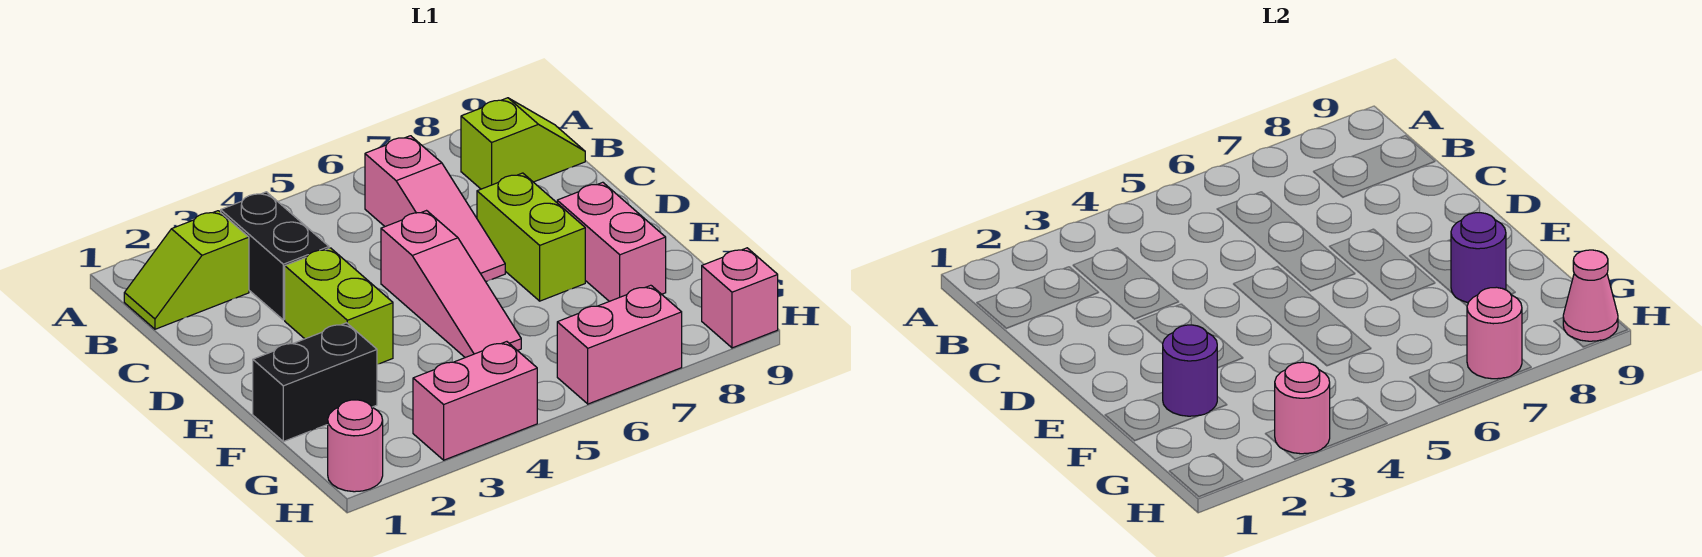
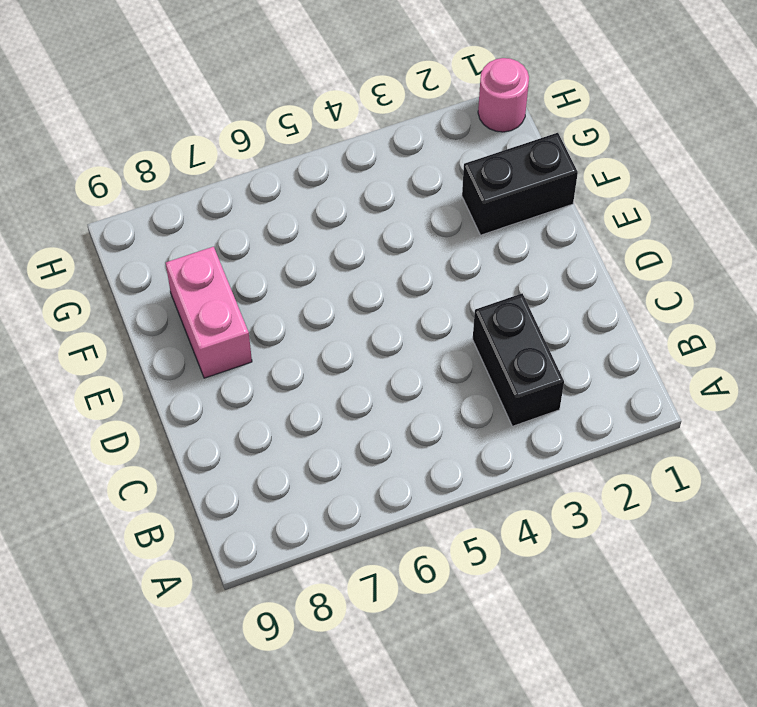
none -> lime 1x2 slope [124,211,249,329]
none -> pink 1x3 slope [365,136,505,282]
none -> lime 1x2 slope [461,98,585,189]

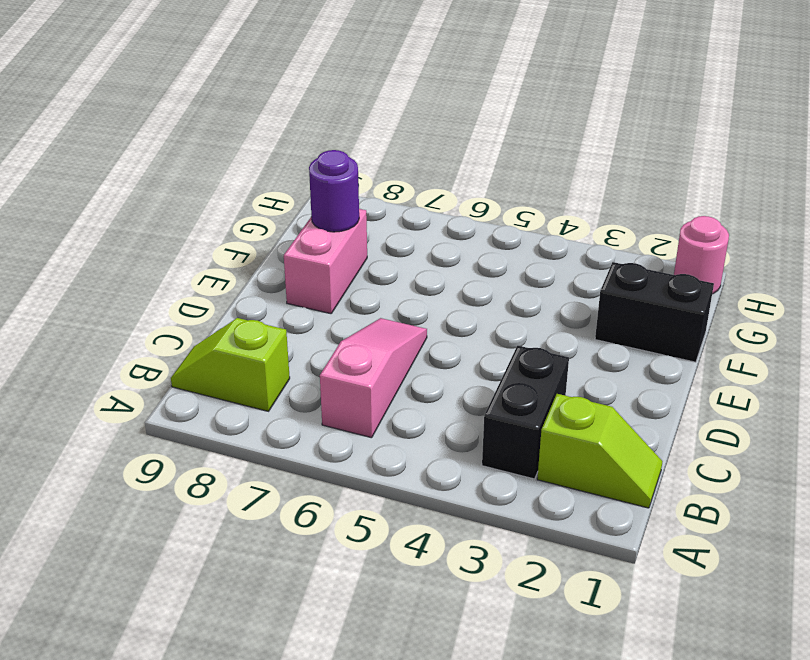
none -> lime 1x2 brick [285,248,393,364]
none -> pink 1x3 slope [381,211,521,358]
none -> lime 1x2 brick [477,173,585,301]

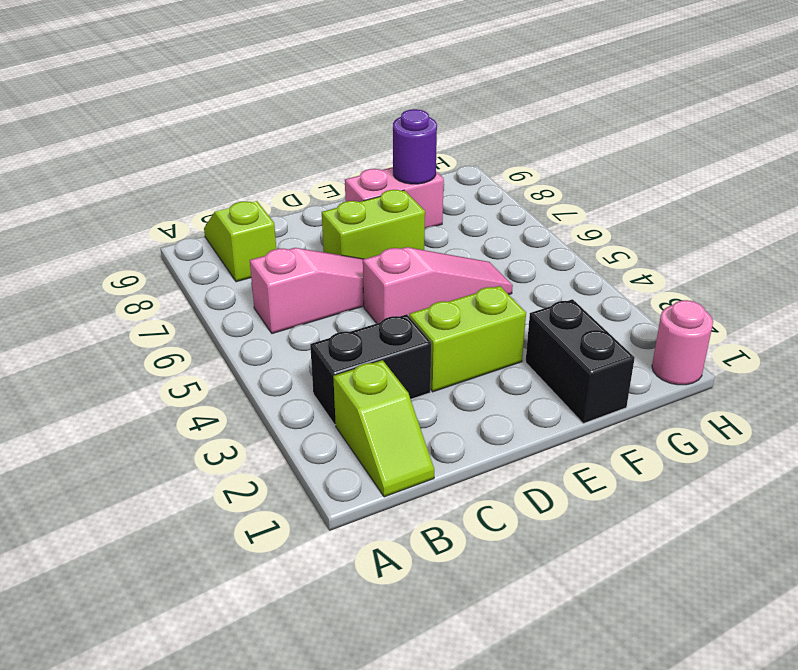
none -> pink 1x2 brick [413,342,537,460]
none -> pink 1x2 brick [557,285,682,404]
none -> pink 1x1 brick [702,248,778,348]

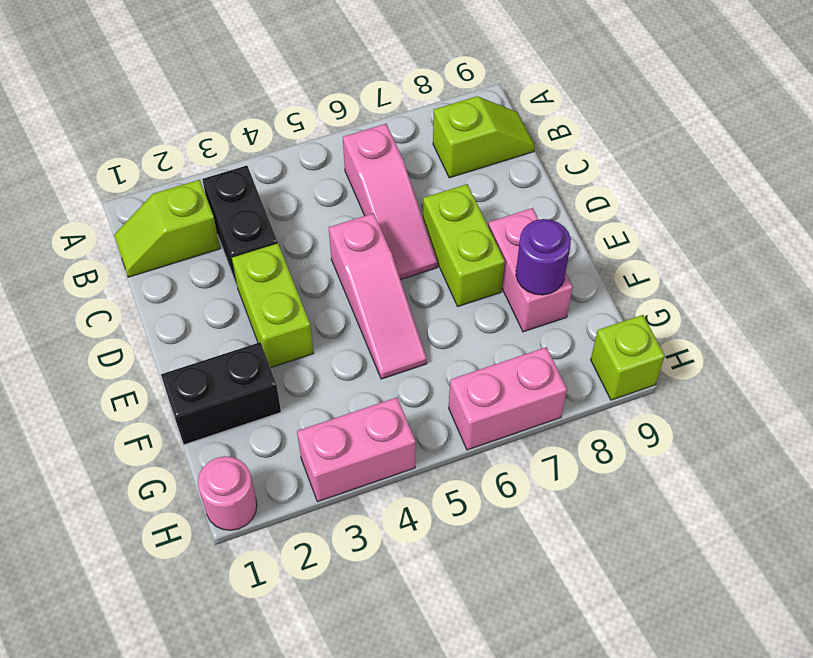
lime 1x1 brick [591,315,665,400] -> pink 1x1 brick [702,248,778,348]
none -> purple 1x1 round brick [1163,325,1217,416]
none -> pink 1x1 round brick [1275,362,1330,454]
none -> pink 1x1 round brick [1467,287,1522,379]

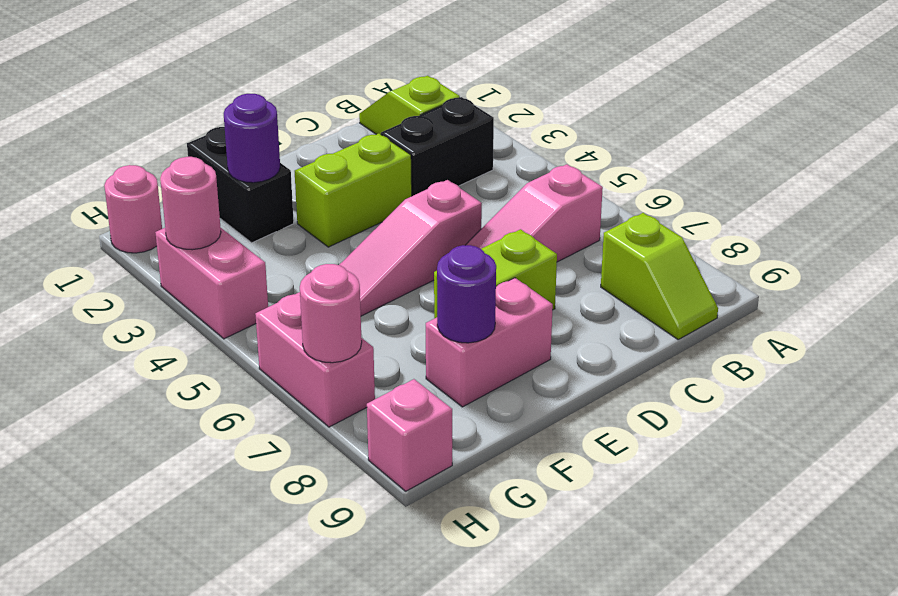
none -> pink 1x1 cone [1563,250,1618,341]

